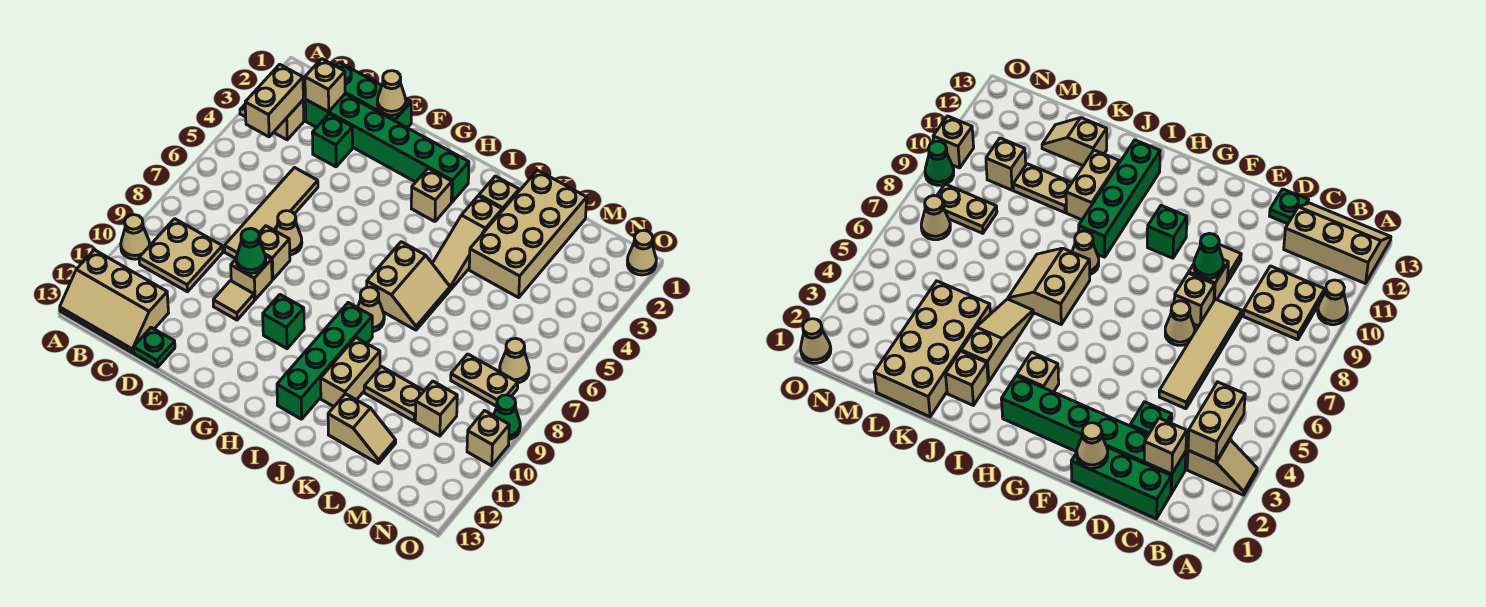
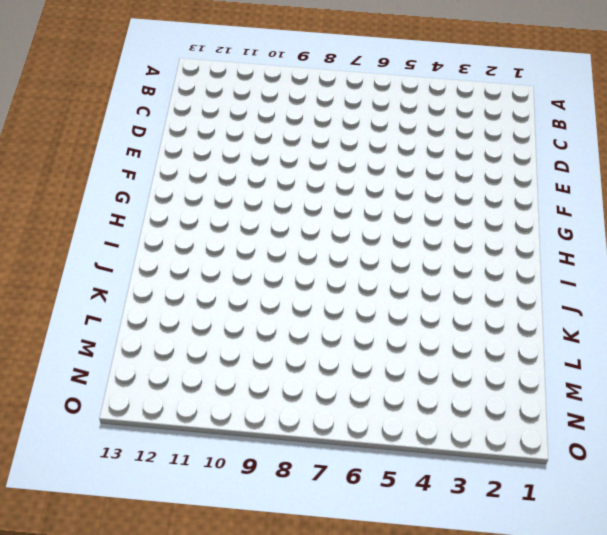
none -> tan 1x2 slope [240,100,304,140]
none -> tan 1x1 cone [121,215,150,259]
none -> tan 2x3 slope [60,250,168,353]
none -> tan 2x2 plate [139,219,223,292]

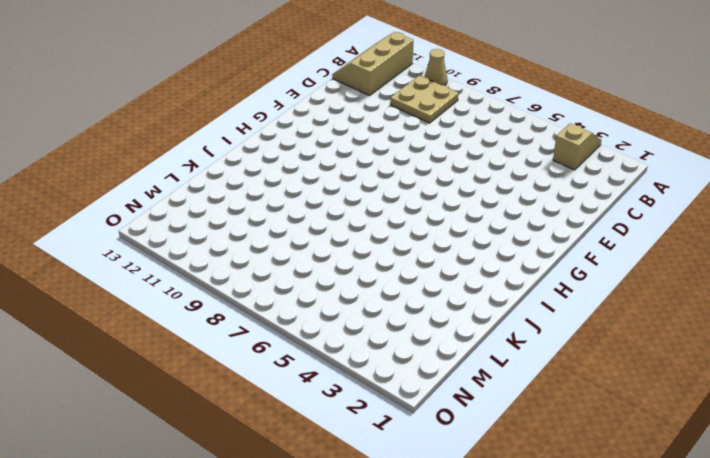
none -> green 1x3 brick [336,62,411,128]
none -> green 1x6 brick [305,94,469,202]
none -> green 1x1 brick [312,114,353,167]
none -> tan 1x4 tile [225,168,318,259]

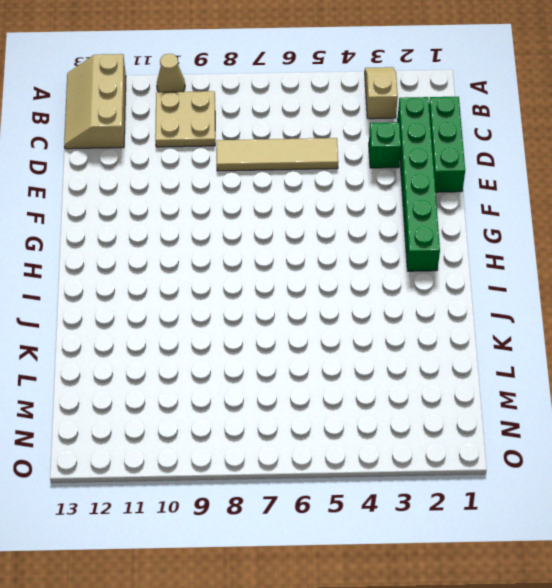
none -> green 1x1 plate [133,328,175,367]
none -> tan 1x1 cone [276,211,302,255]
none -> tan 1x1 brick [259,226,290,280]
none -> tan 1x1 brick [231,256,272,300]

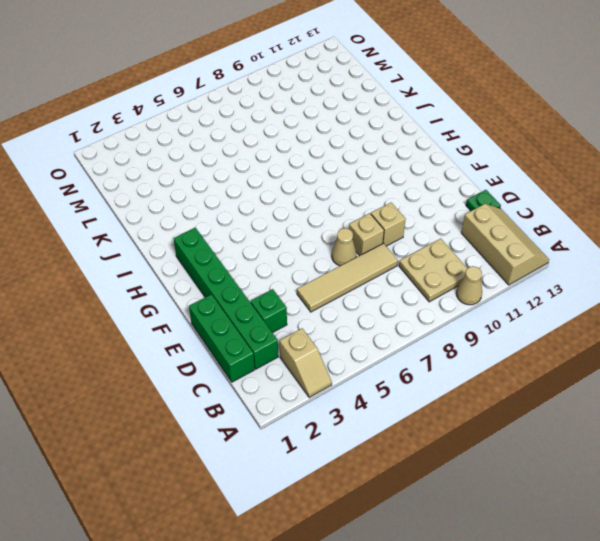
none -> tan 1x1 tile [213,281,254,320]
none -> green 1x1 brick [263,295,304,349]
none -> tan 1x1 brick [411,168,452,222]
none -> tan 2x2 slope [367,242,450,330]

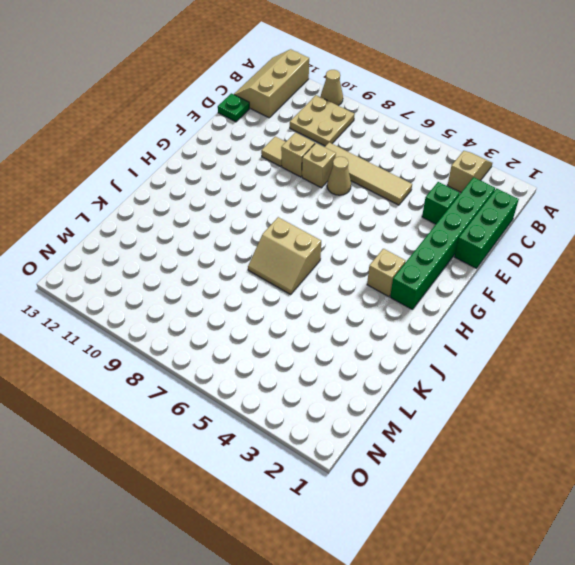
none -> green 1x1 brick [263,295,304,349]
none -> tan 1x1 cone [358,287,384,332]
none -> green 1x4 brick [277,303,372,419]
none -> tan 1x1 brick [479,176,519,211]

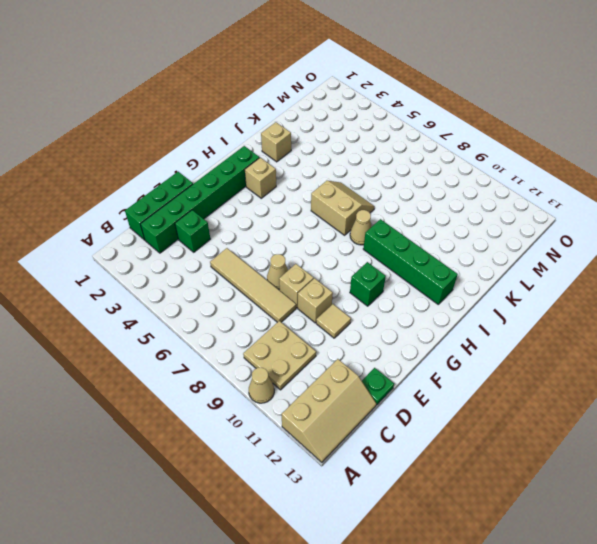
none -> tan 1x2 slope [240,100,304,140]
none -> tan 1x3 slope [432,196,502,290]
none -> tan 1x2 brick [321,338,380,407]
none -> tan 2x4 brick [469,170,587,298]

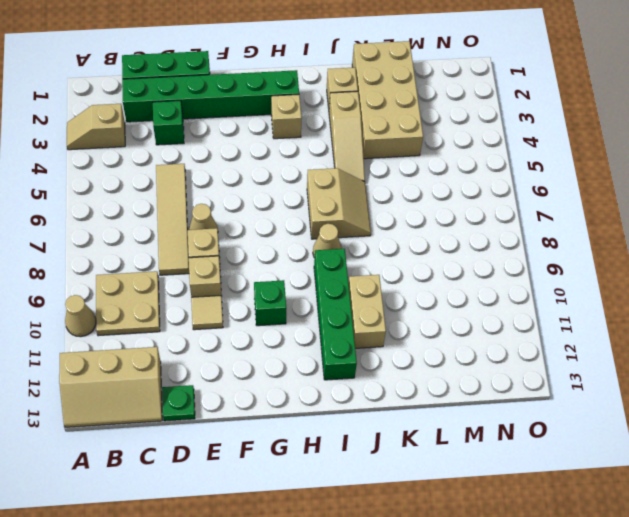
none -> tan 1x2 plate [364,366,424,421]
none -> tan 1x2 slope [328,394,396,463]
none -> tan 1x2 plate [451,354,518,406]
none -> tan 1x1 brick [415,381,457,436]

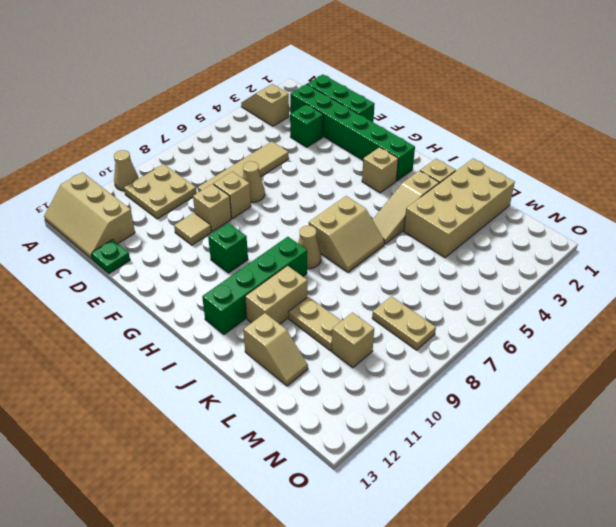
none -> tan 1x1 cone [500,338,529,383]
none -> tan 1x1 cone [627,230,656,275]
none -> green 1x1 cone [494,395,520,439]
none -> tan 1x1 brick [467,411,509,466]

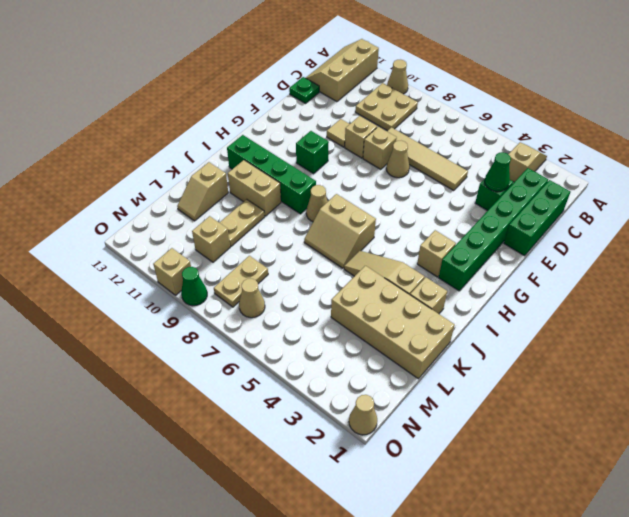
green 1x1 cone [485,152,511,192] -> green 1x1 cone moved to [236,228,266,273]
none -> tan 1x2 brick [245,64,303,137]
none -> tan 1x1 brick [305,59,345,112]
none -> tan 1x1 cone [377,71,406,115]

